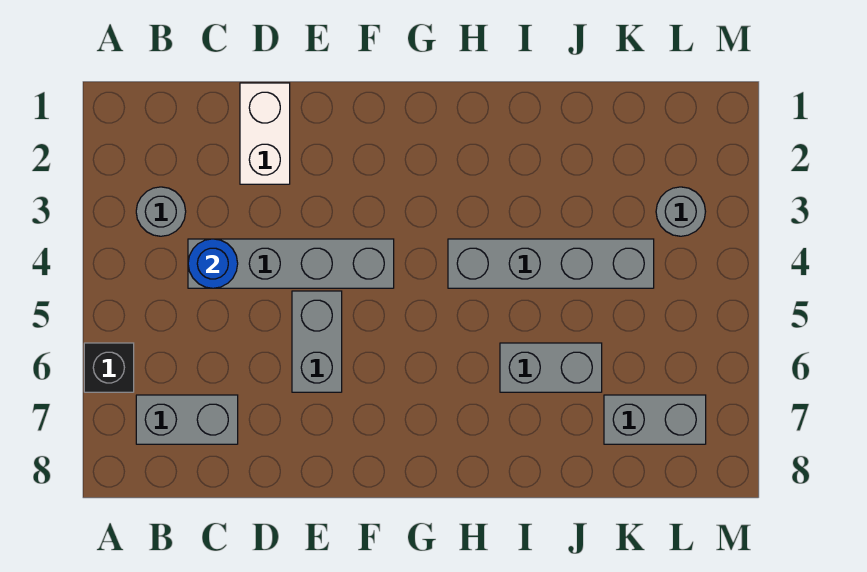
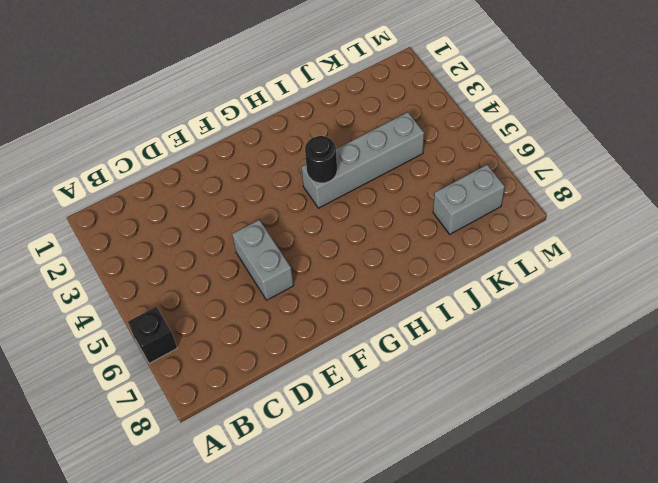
black 1x1 round brick [305,136,337,183] -> none
none -> grey 1x1 round brick [136,187,186,236]
none -> grey 1x2 brick [136,395,238,444]

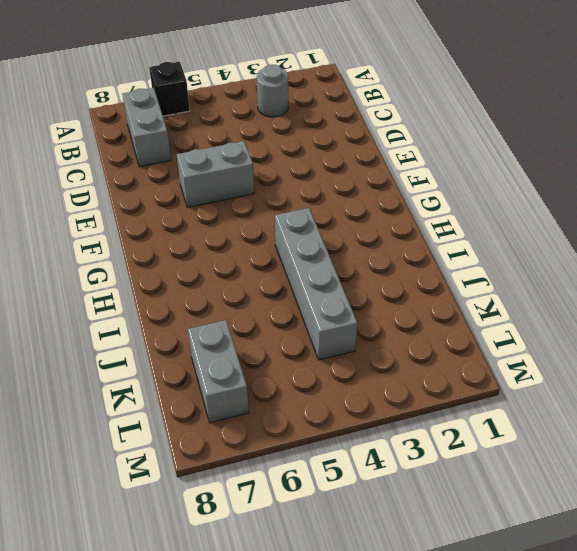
none -> grey 1x4 brick [188,239,394,288]
none -> white 1x2 brick [240,83,290,184]

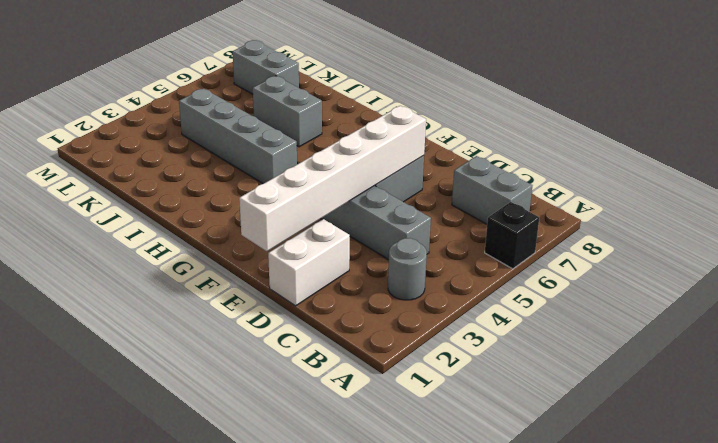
white 1x6 brick [239,106,426,251] -> none
none -> grey 1x1 round brick [656,187,706,236]
none -> blue 1x1 round brick [188,239,238,288]

